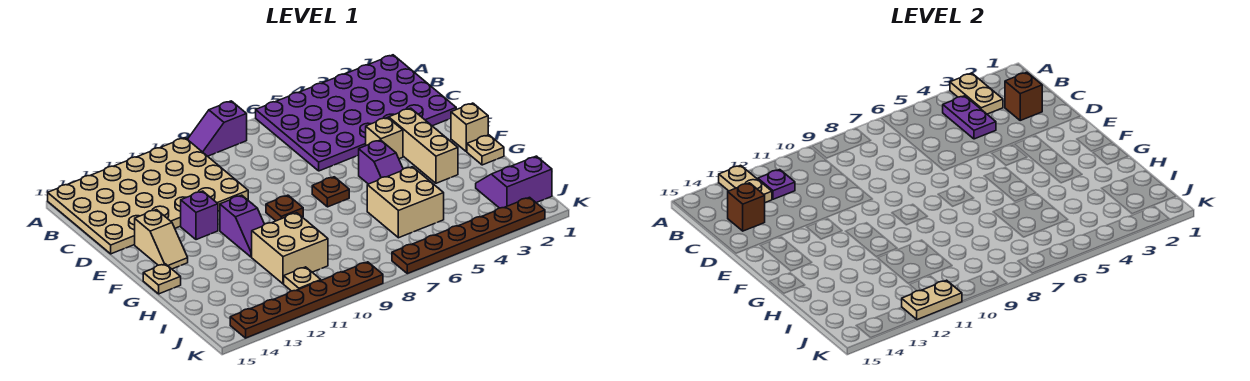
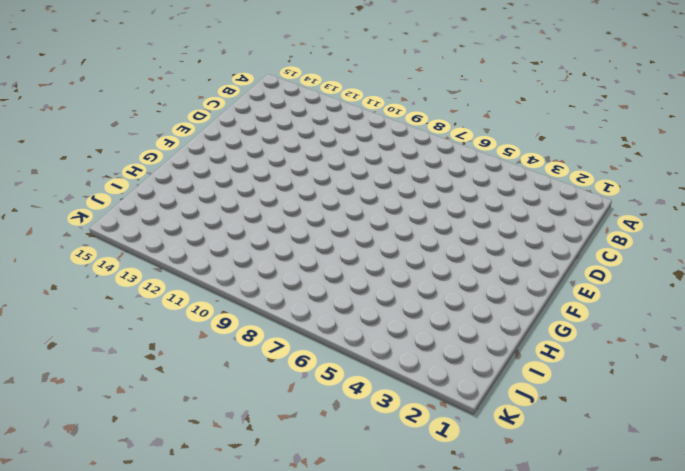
none -> purple 4x6 plate [256,55,456,171]
none -> purple 1x2 slope [187,101,247,156]
none -> tan 4x6 plate [48,138,248,254]

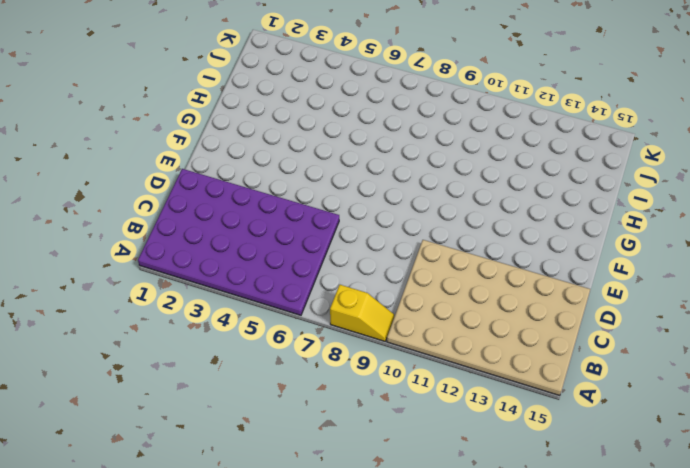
yellow 1x2 slope [330,285,394,341] -> purple 1x2 slope [187,101,247,156]
none -> tan 1x3 brick [389,108,458,183]
none -> tan 1x1 brick [366,117,403,159]
none -> purple 1x1 brick [181,191,218,240]

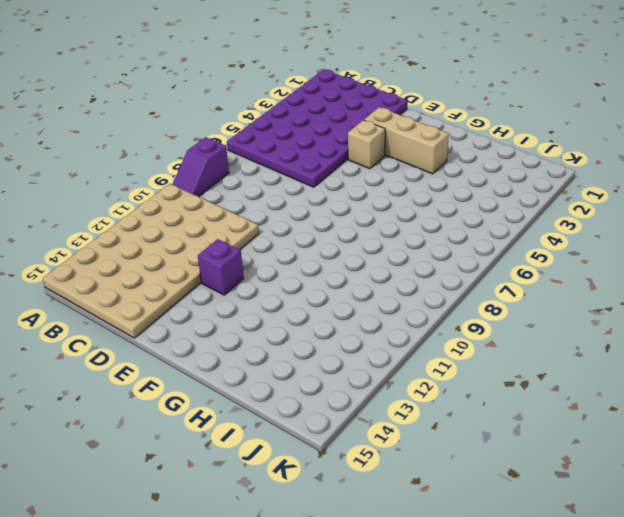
none -> tan 1x2 slope [135,210,188,269]
none -> tan 1x1 brick [451,103,488,152]
none -> purple 1x2 slope [358,140,403,184]

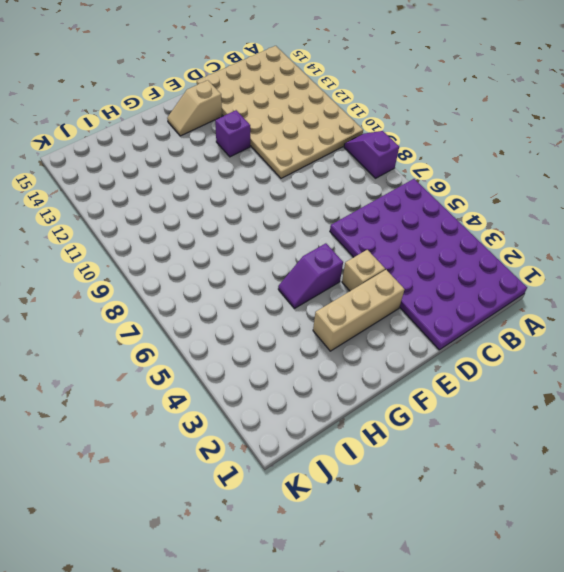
none -> tan 1x1 brick [451,103,488,152]
none -> brown 1x1 plate [312,177,349,207]
none -> brown 1x1 plate [266,195,303,221]

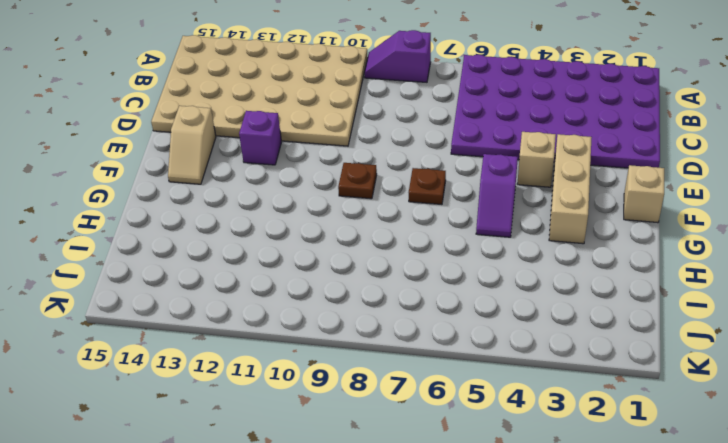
none -> purple 1x2 slope [220,195,264,257]
none -> tan 1x1 plate [467,135,504,165]
none -> tan 1x1 plate [143,264,181,294]

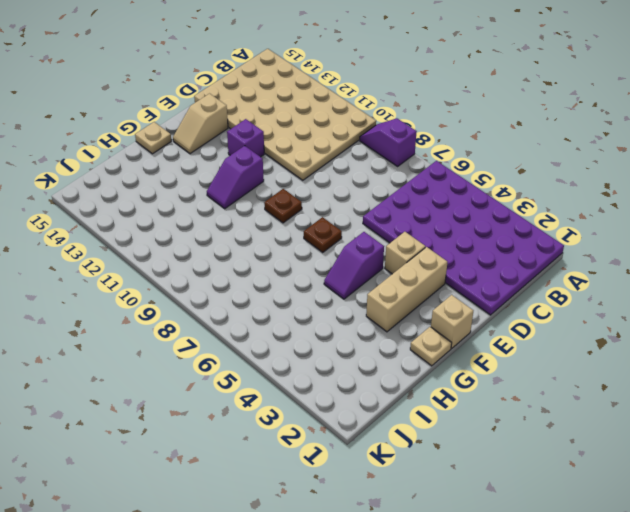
none -> tan 2x2 brick [367,167,444,238]
none -> tan 2x2 brick [252,213,328,284]
none -> purple 2x2 slope [476,156,552,208]

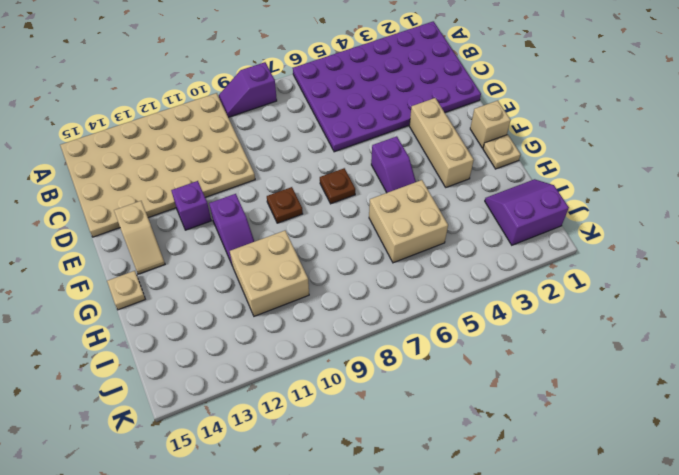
none -> tan 1x1 brick [366,117,403,159]
none -> tan 1x1 plate [284,267,321,291]
none -> brown 1x6 plate [392,197,545,274]

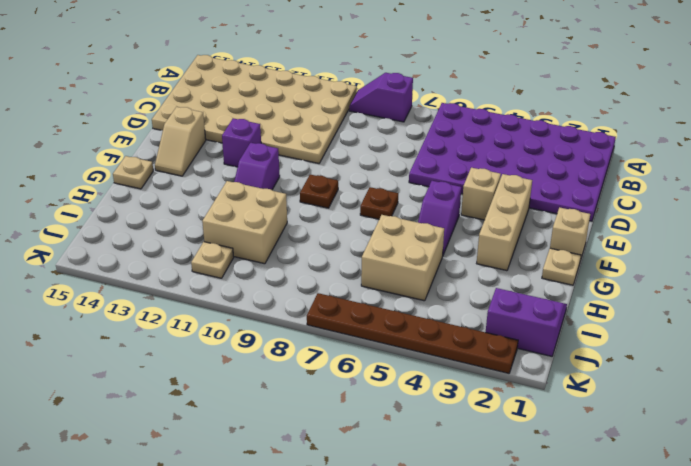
none -> brown 1x6 plate [230,262,383,338]
none -> tan 1x2 plate [950,73,1003,114]
none -> tan 1x2 plate [719,165,772,203]

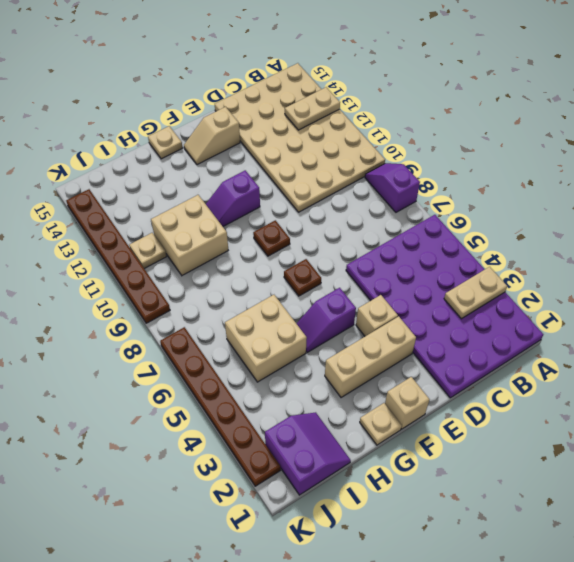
none -> purple 1x1 brick [181,191,218,240]
none -> purple 1x2 plate [943,96,996,139]
none -> purple 1x1 plate [758,170,795,199]

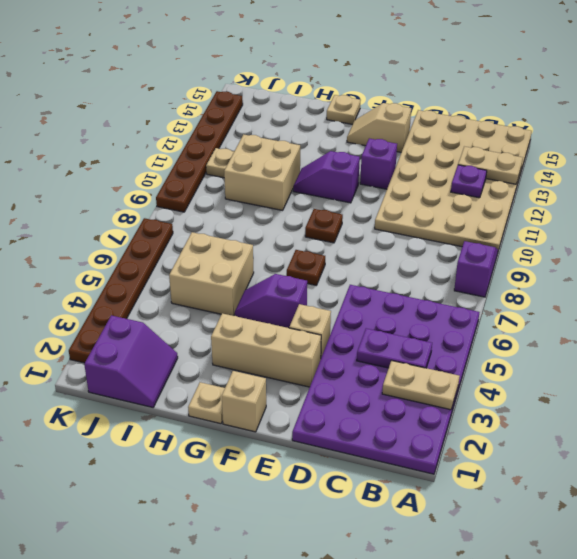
none -> brown 1x1 brick [1005,72,1042,120]
none -> brown 1x1 brick [728,183,765,231]
none -> tan 1x2 plate [902,280,962,320]

